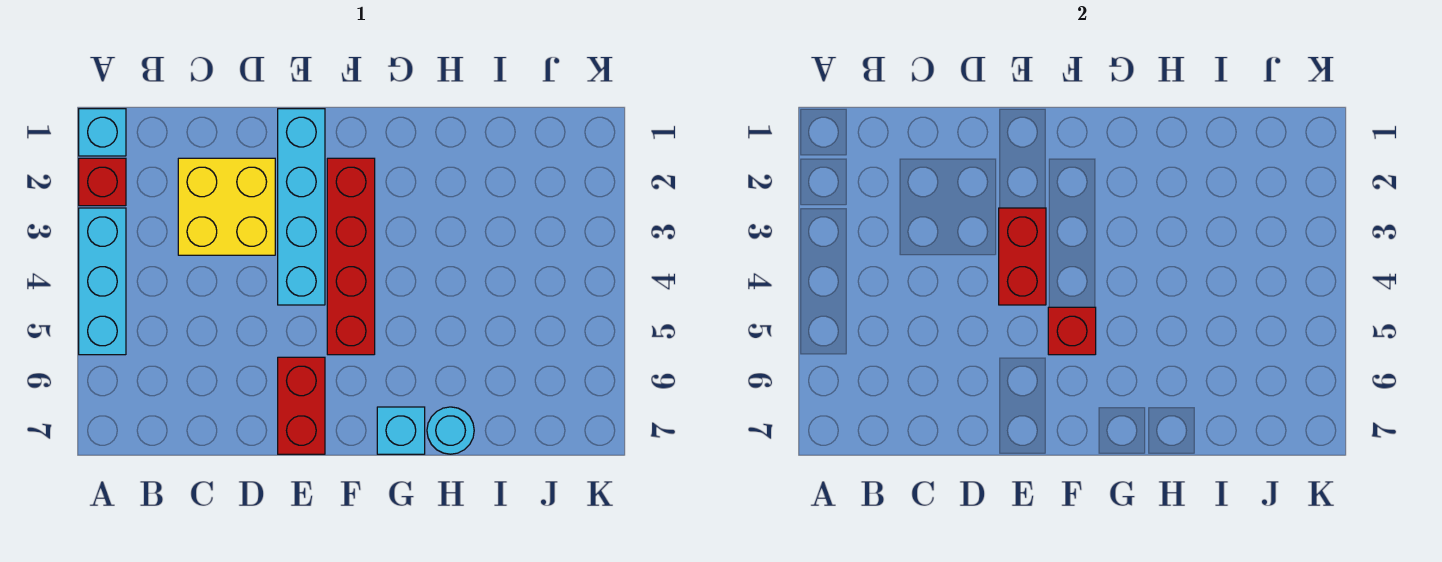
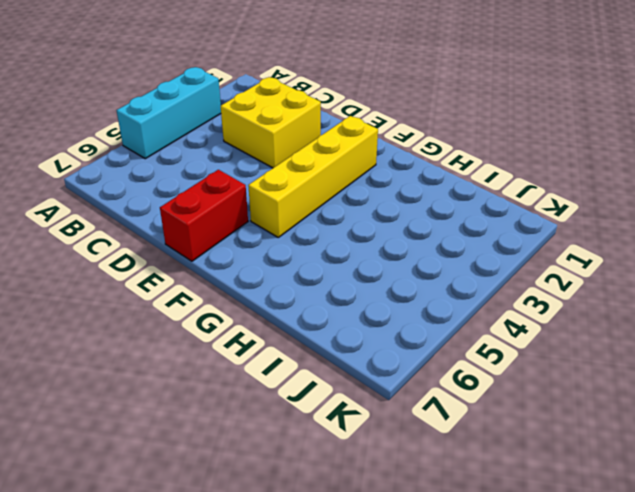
yellow 1x4 brick [248,116,378,237] -> red 1x4 brick [327,158,375,355]
none -> cyan 1x1 brick [79,109,126,156]
none -> red 1x1 brick [79,158,126,206]

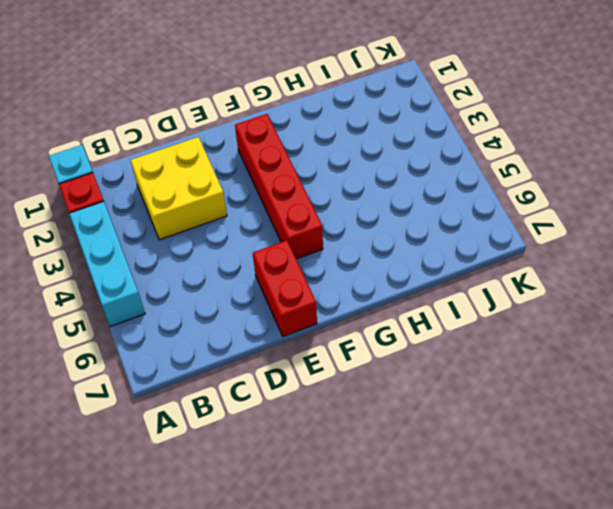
none -> cyan 1x4 brick [278,109,325,305]
none -> cyan 1x1 brick [377,407,425,454]

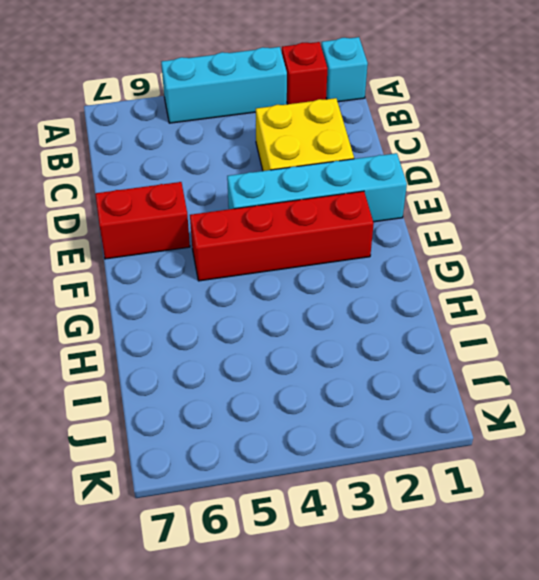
none -> cyan 1x1 brick [377,407,425,454]
none -> cyan 1x1 round brick [427,407,474,454]

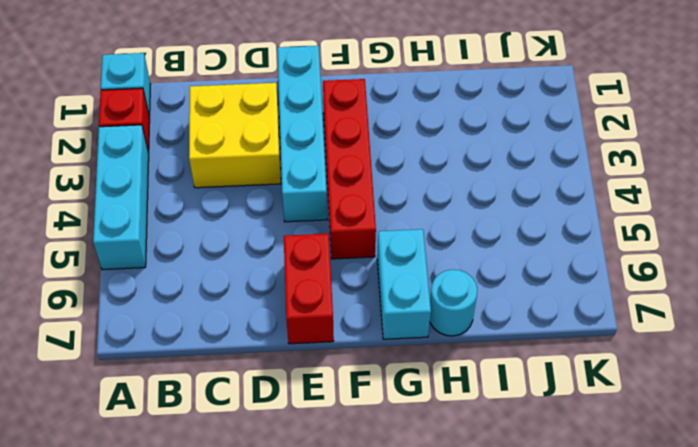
cyan 1x2 brick [377,229,431,339] -> cyan 1x1 brick [377,407,425,454]
none -> red 1x2 brick [999,208,1046,305]
none -> red 1x1 brick [1048,307,1096,355]

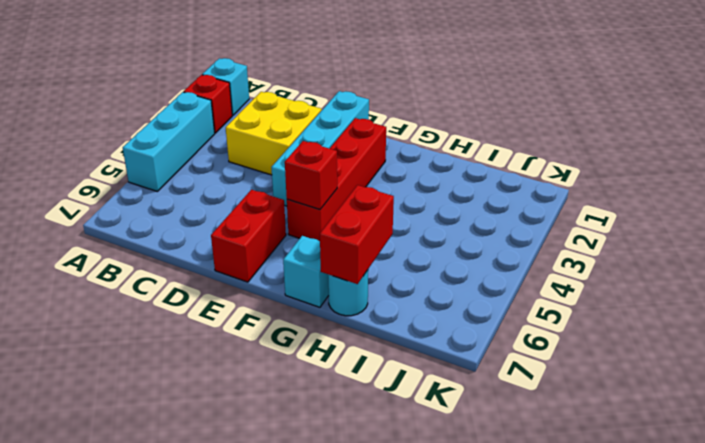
red 1x2 brick [320,185,394,284] -> red 1x2 brick moved to [999,208,1046,305]

